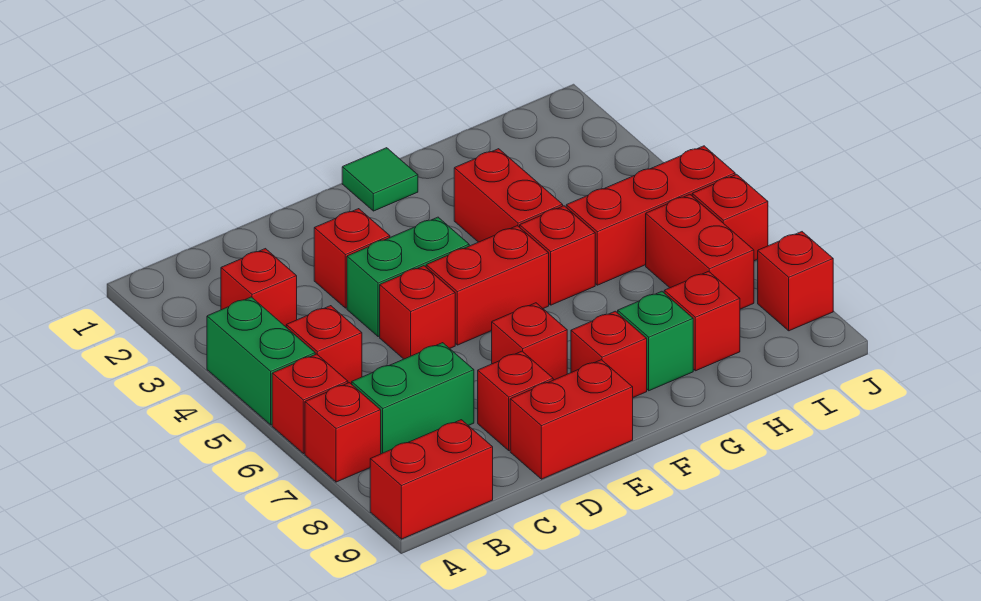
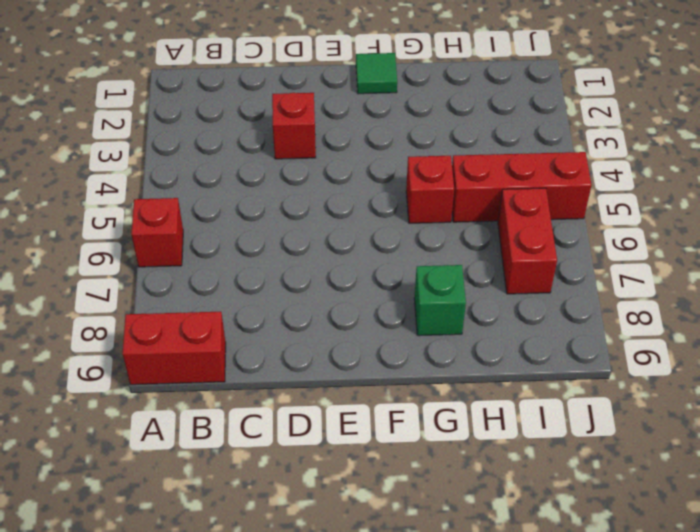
none -> green 1x2 brick [207,297,315,425]
none -> red 1x1 brick [305,383,381,482]
none -> red 1x1 brick [221,249,297,327]

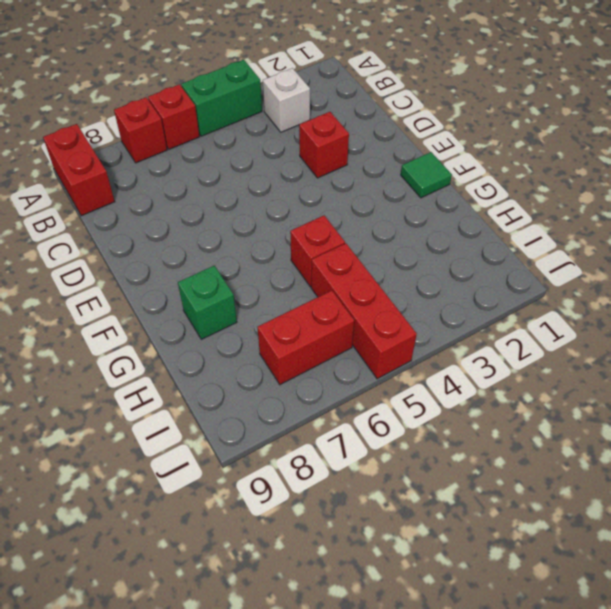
white 1x1 brick [263,68,310,132] -> red 1x1 brick [221,249,297,327]
none -> red 1x1 brick [286,306,362,384]
none -> green 1x2 brick [352,343,474,454]
none -> green 1x2 brick [347,217,469,337]

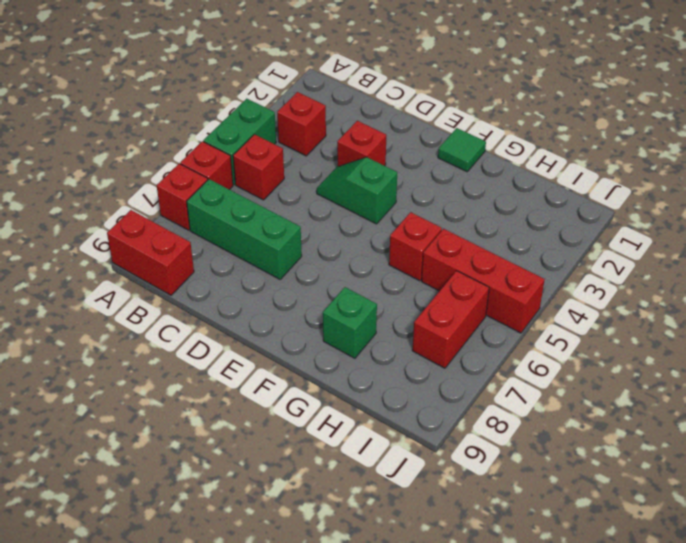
green 1x3 brick [187,179,302,279] -> green 1x2 brick [352,343,474,454]
green 1x2 slope [317,157,397,224] -> green 1x2 brick [347,217,469,337]
none -> red 1x1 brick [380,266,455,359]
none -> red 1x1 brick [478,351,553,451]
none -> red 1x2 brick [510,360,633,479]

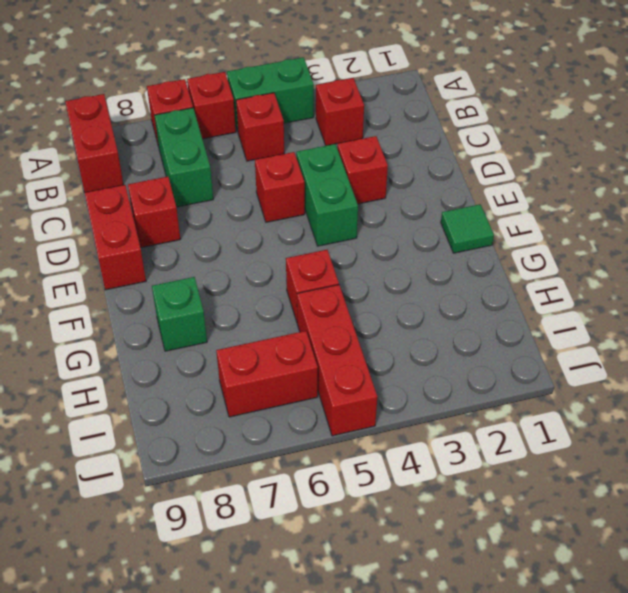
none -> red 1x2 brick [426,226,549,345]
none -> red 1x1 brick [492,303,567,380]
none -> red 1x1 brick [571,311,647,397]

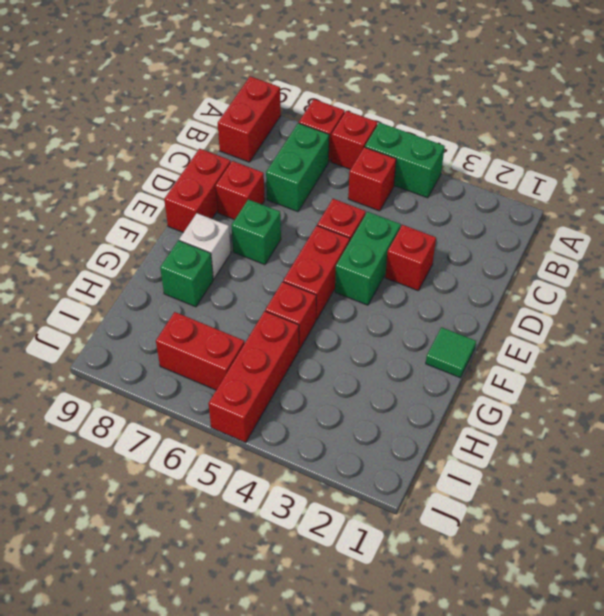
green 1x1 brick [231,199,281,265] -> red 1x1 brick [492,303,567,380]
white 1x1 brick [179,213,231,279] -> red 1x1 brick [571,311,647,397]
none -> red 1x1 brick [221,249,297,327]
none -> red 1x2 brick [454,149,563,242]
none -> red 1x1 brick [664,271,740,371]

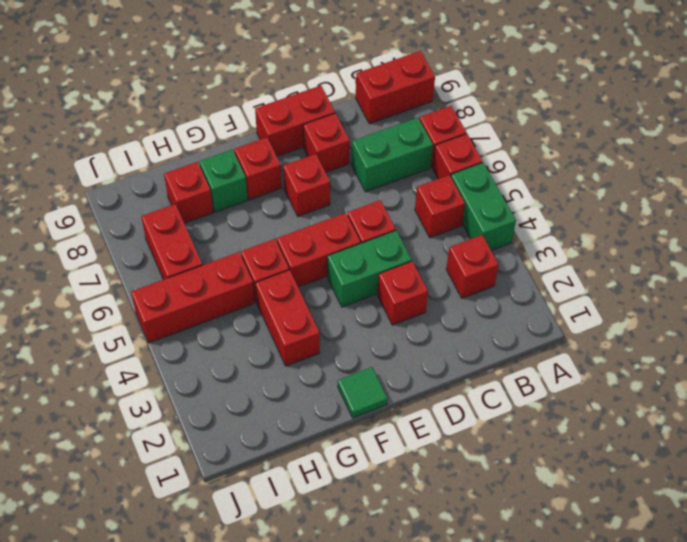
none -> red 1x1 brick [692,174,768,261]
none -> red 1x1 brick [758,232,833,331]

